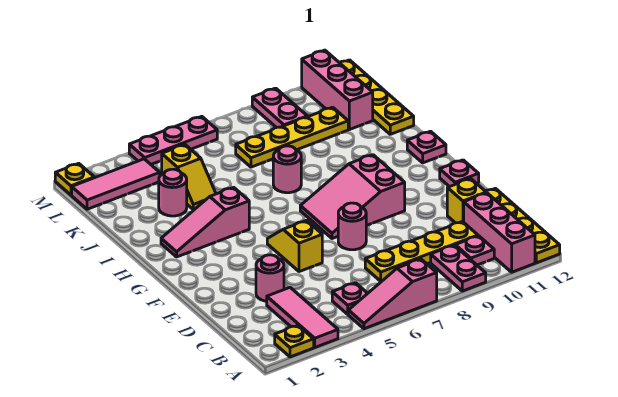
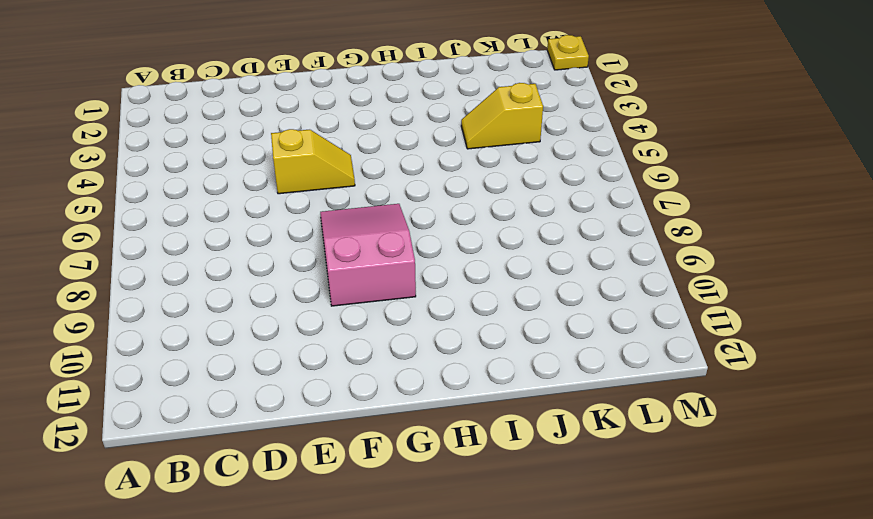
none -> yellow 1x1 plate [275,325,314,357]
none -> pink 1x3 tile [267,288,338,347]
none -> pink 1x3 slope [348,259,437,329]

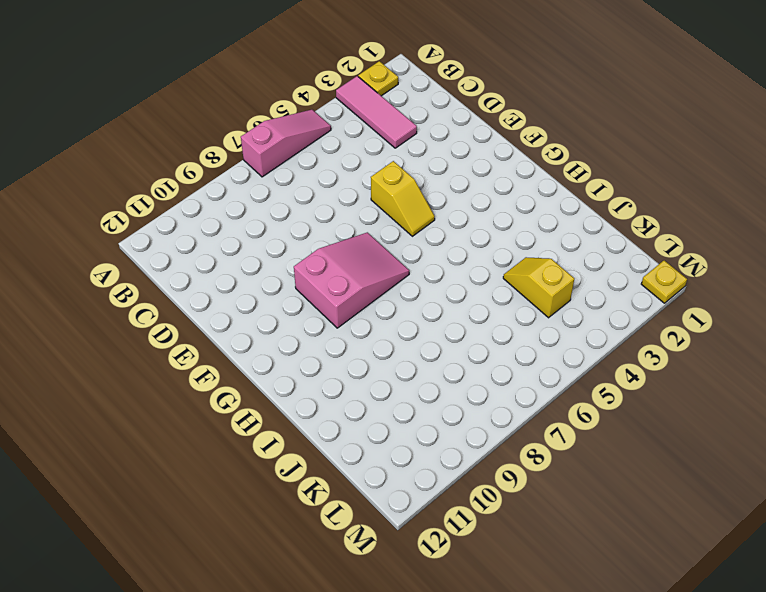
none -> pink 1x2 plate [431,245,486,291]
none -> pink 1x3 brick [464,193,535,272]
none -> yellow 1x4 plate [486,188,560,263]

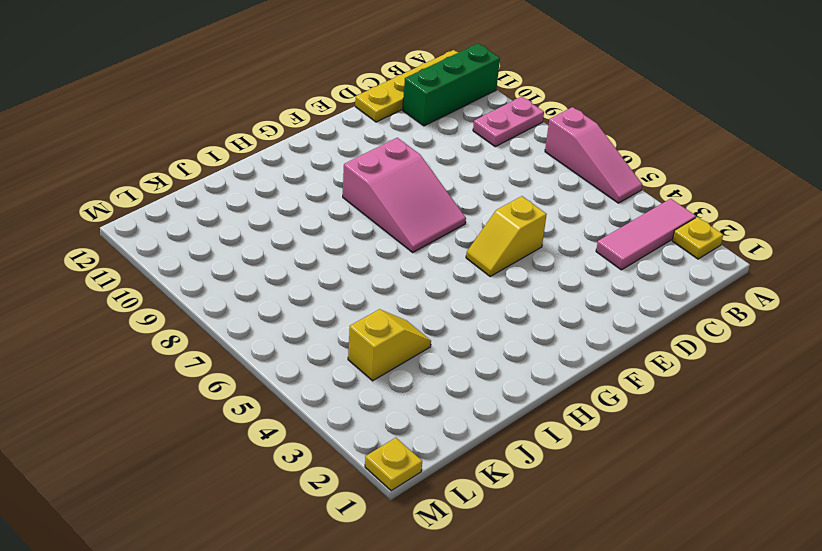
green 1x3 brick [403,43,500,126] -> pink 1x3 brick [464,193,535,272]
none -> pink 1x1 plate [332,283,368,314]
none -> pink 1x1 plate [455,236,494,265]
none -> yellow 1x4 plate [365,222,478,281]

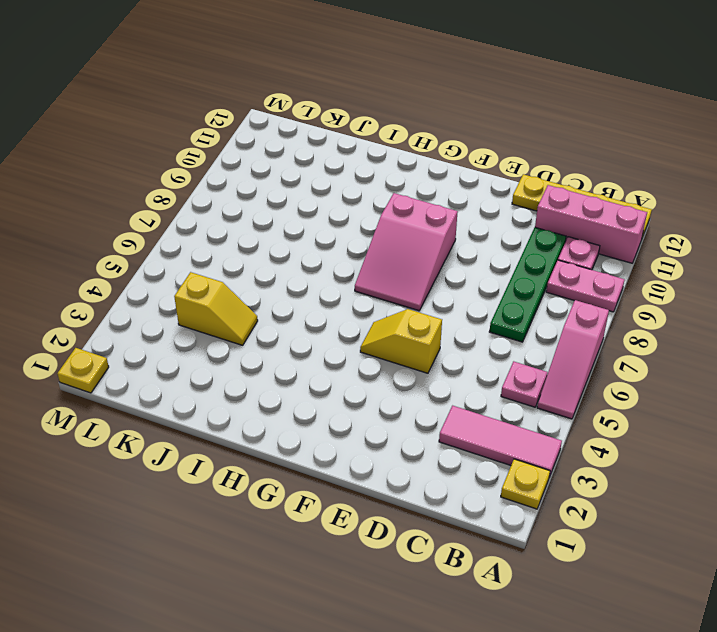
green 1x4 plate [489,227,566,342] -> yellow 1x4 plate [365,222,478,281]
none -> pink 1x1 round brick [256,255,284,301]
none -> yellow 1x1 brick [447,179,486,223]
none -> pink 1x1 round brick [338,203,366,250]

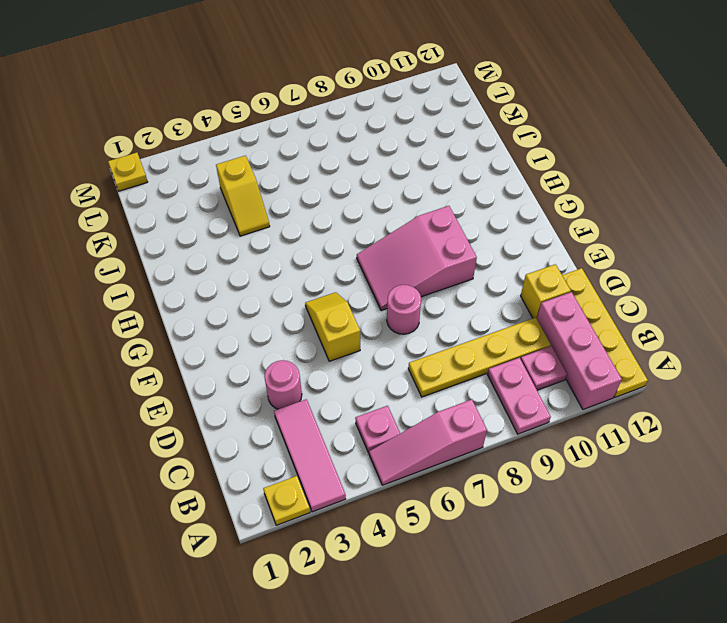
none -> pink 1x1 plate [440,160,479,187]
none -> pink 1x3 slope [161,187,249,257]
none -> pink 1x1 plate [407,131,446,163]

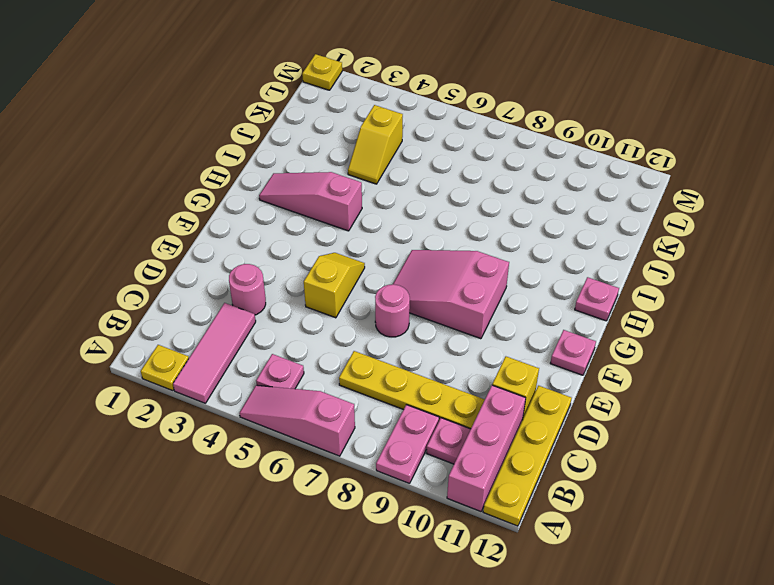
none -> pink 1x1 round brick [273,146,301,193]
none -> pink 1x1 round brick [159,169,187,216]
none -> yellow 1x4 plate [340,60,414,134]

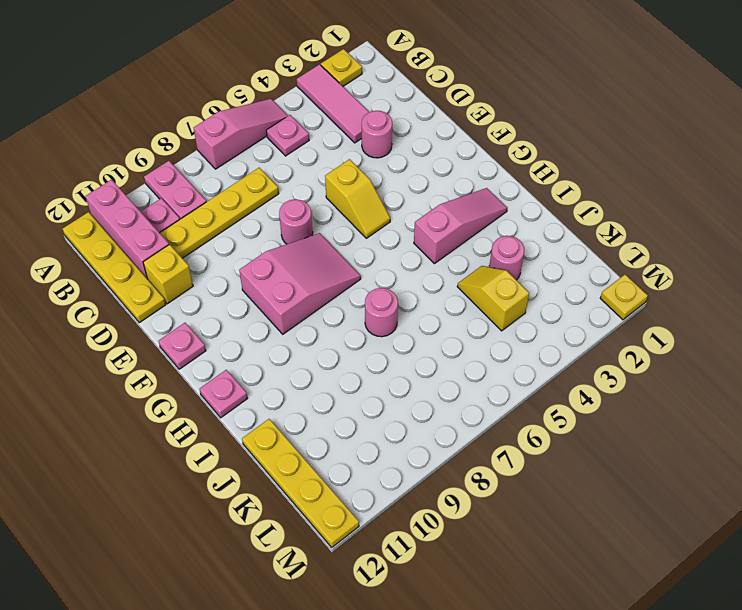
none -> yellow 1x4 plate [236,107,348,167]
none -> pink 1x3 brick [302,50,373,130]
none -> pink 1x3 tile [72,159,160,209]

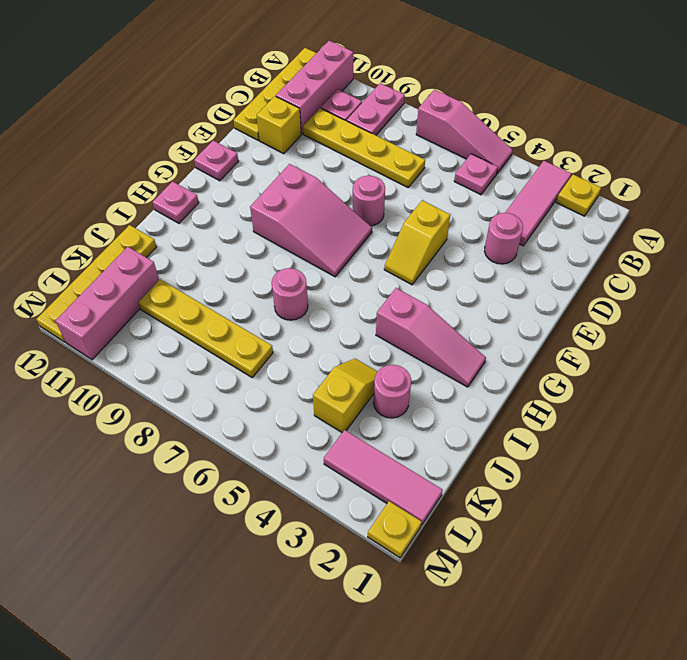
none -> pink 1x2 plate [252,88,307,128]
none -> pink 1x3 plate [129,116,217,164]

